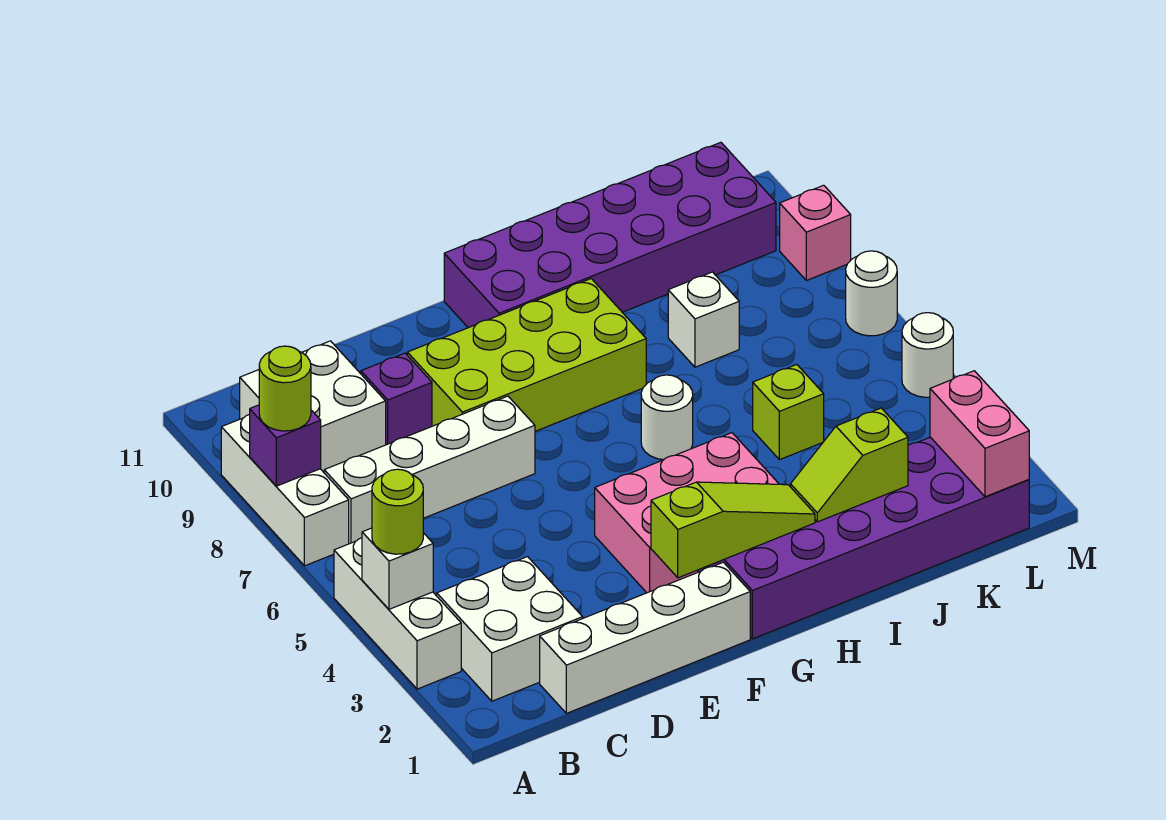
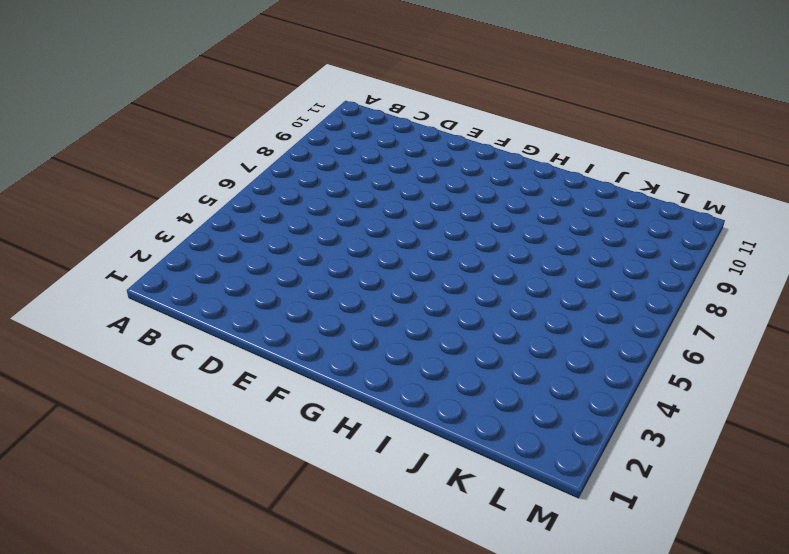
none -> white 1x3 brick [334,538,461,689]
none -> white 1x3 brick [221,414,349,566]
none -> white 2x2 brick [437,557,583,701]

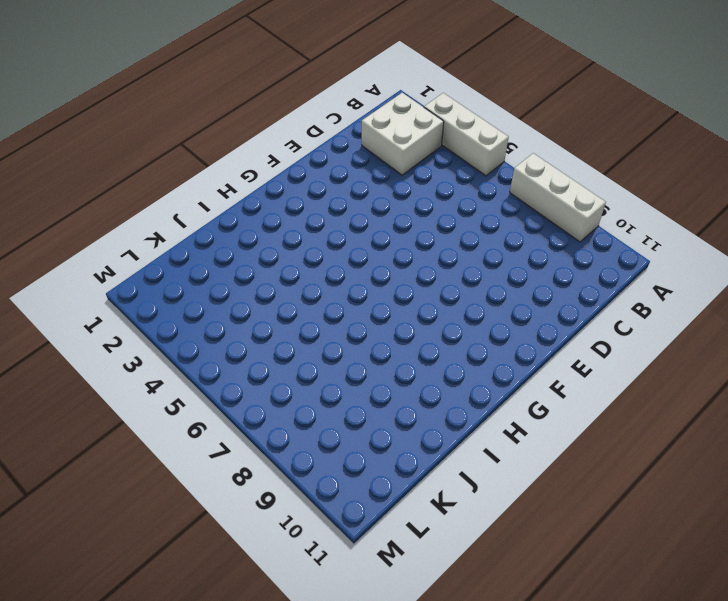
none -> white 1x4 brick [324,396,535,544]
none -> white 2x2 brick [240,341,386,472]
none -> white 1x4 brick [540,562,750,713]

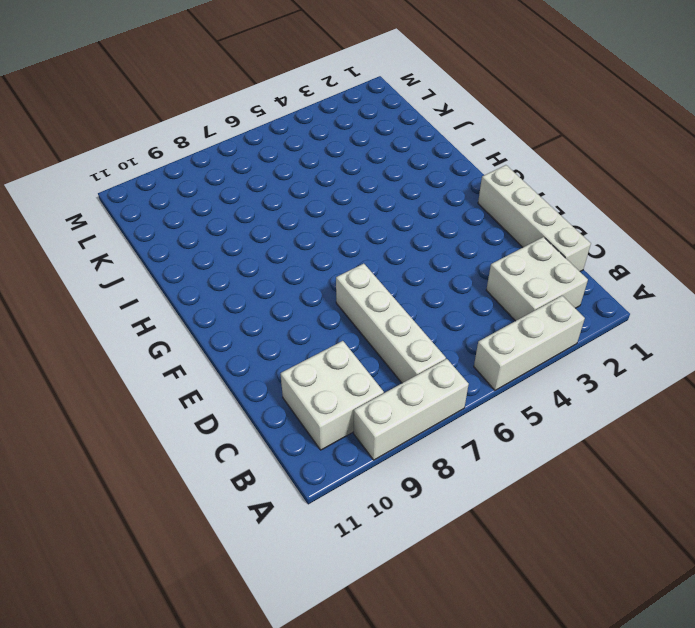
none -> purple 1x1 brick [361,353,432,445]
none -> lime 2x4 brick [407,279,646,431]
none -> pink 2x3 brick [595,433,779,593]

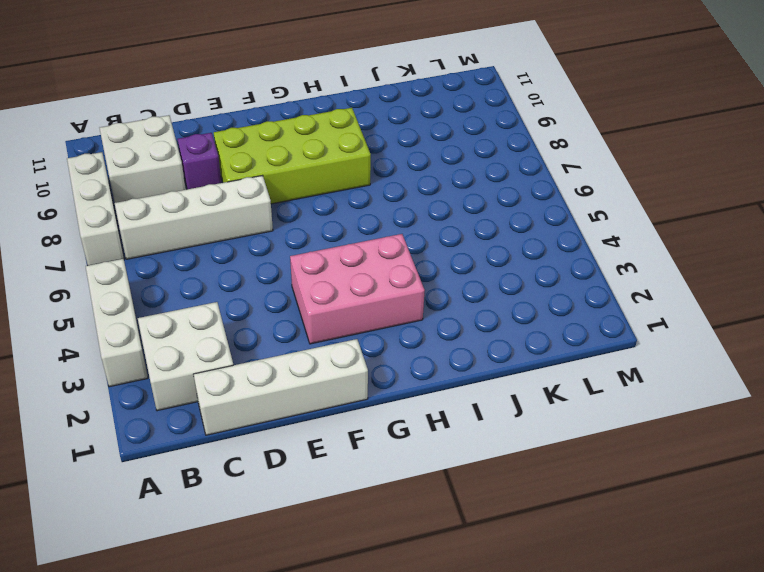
none -> purple 2x6 brick [698,437,1029,639]
none -> purple 2x6 brick [444,142,776,328]
none -> white 1x1 round brick [641,375,693,460]

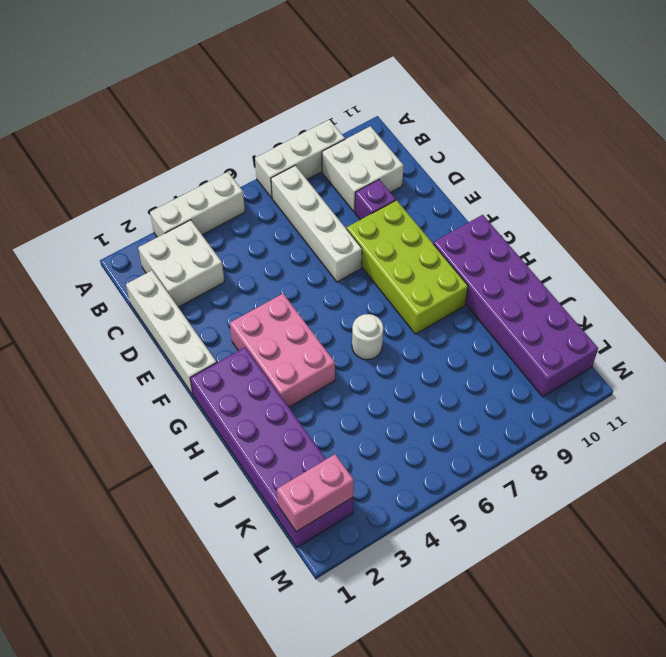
none -> lime 1x1 brick [753,365,824,460]
none -> white 1x1 brick [668,272,739,367]
none -> white 1x1 round brick [902,313,953,397]

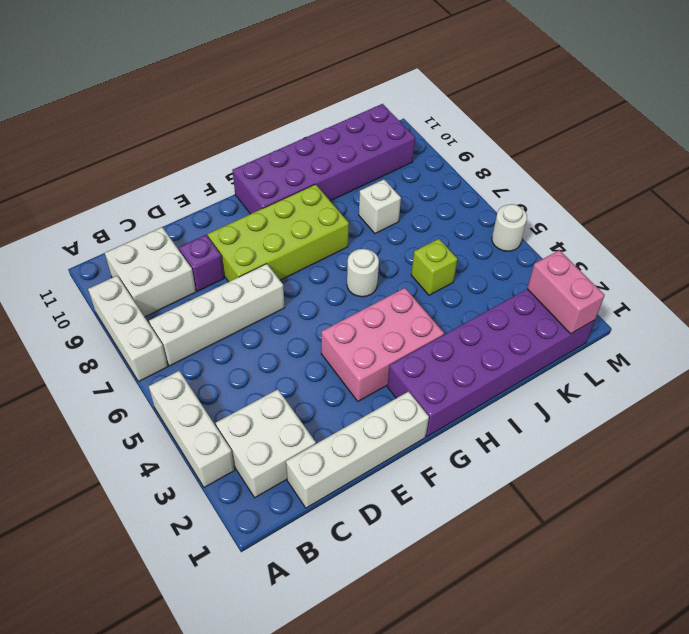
none -> white 1x1 round brick [846,251,897,336]
none -> pink 1x1 brick [780,185,851,281]
none -> white 1x1 brick [362,528,433,609]

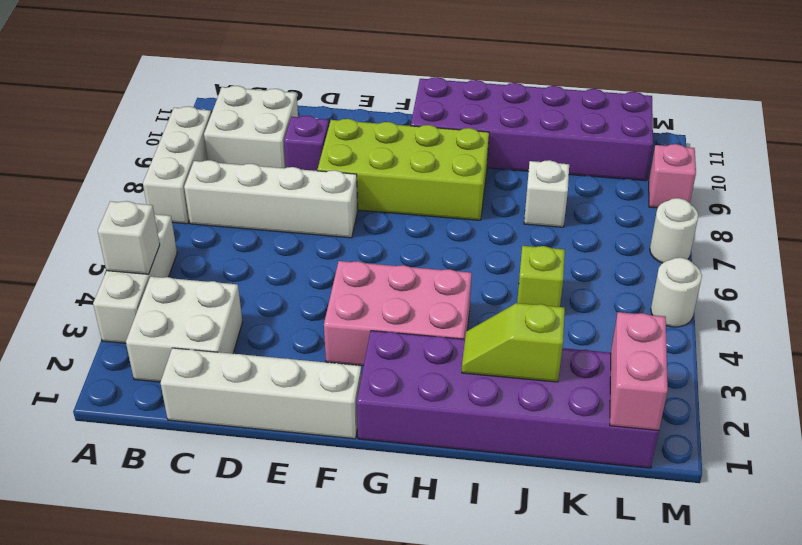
none -> white 1x1 round brick [641,375,693,460]
none -> purple 1x1 brick [250,405,321,486]
none -> lime 1x3 slope [651,482,815,578]

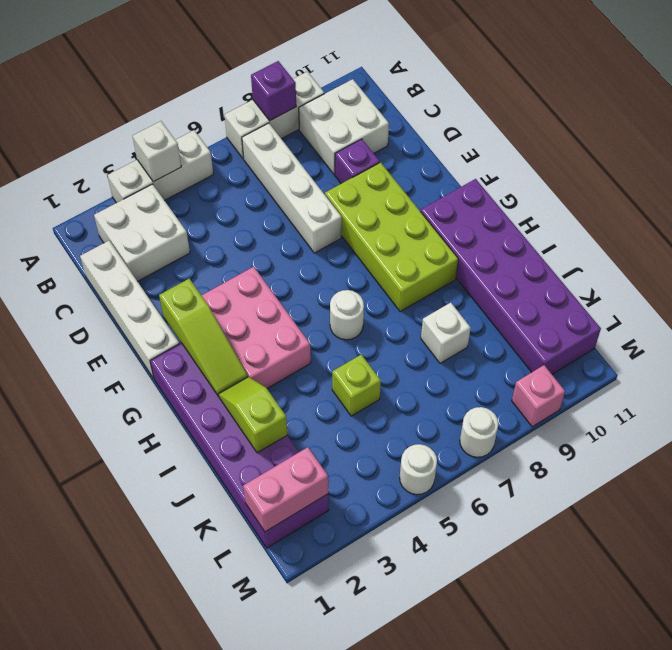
none -> lime 1x1 round brick [372,469,423,554]
none -> lime 1x1 round brick [259,346,311,431]

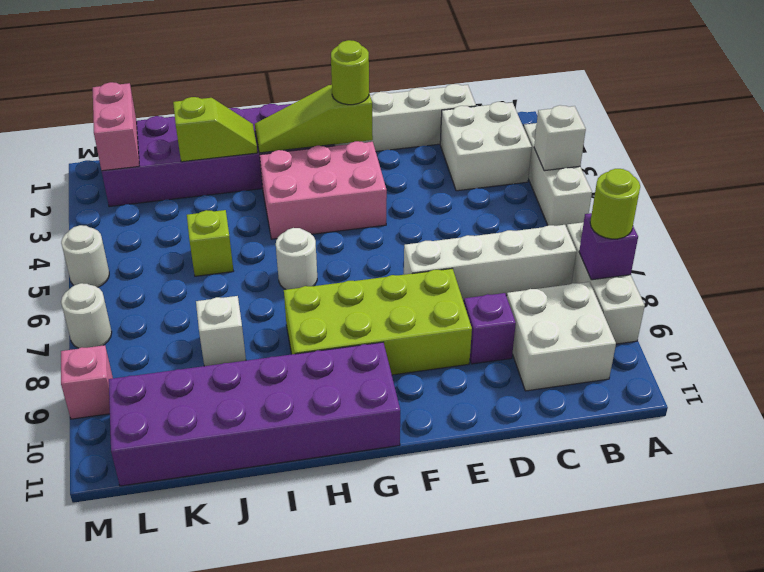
lime 1x1 round brick [331,40,369,105] -> lime 1x1 round brick moved to [372,469,423,554]

